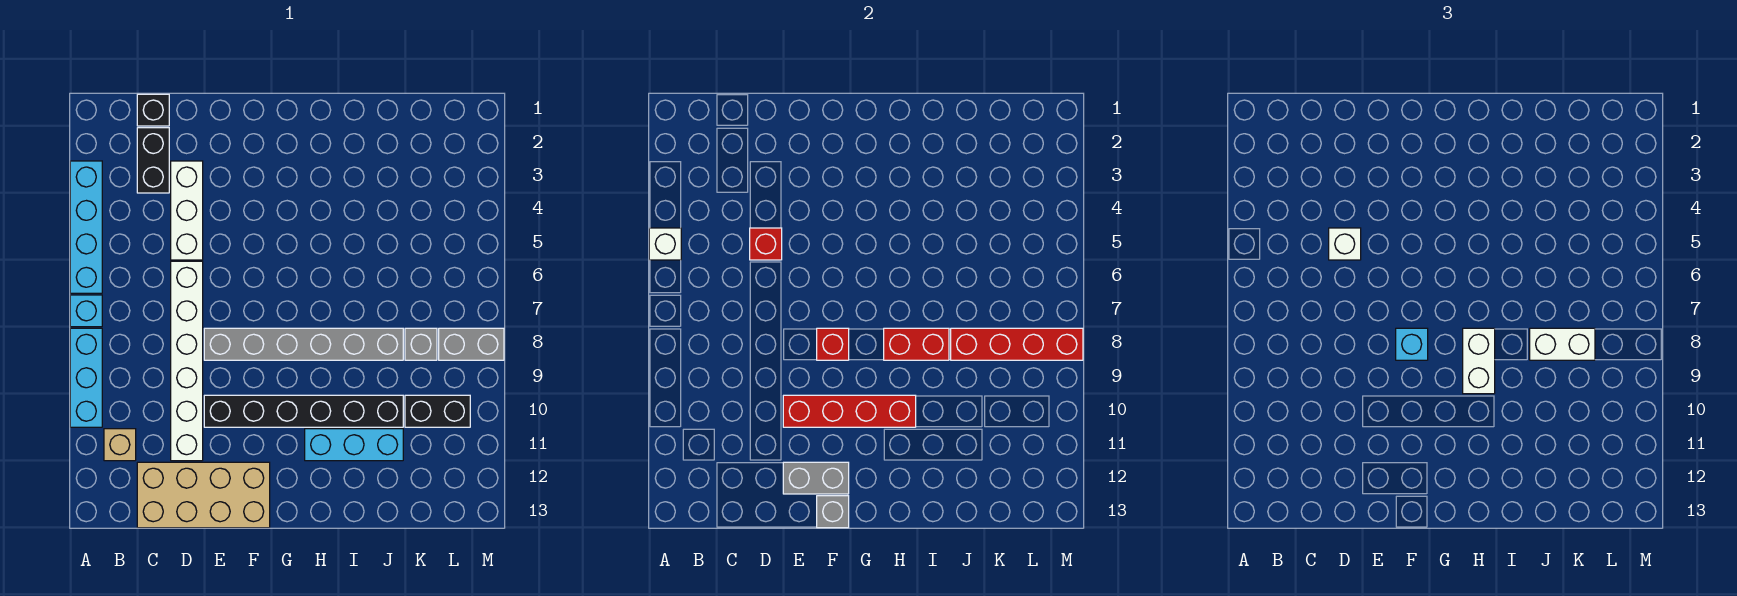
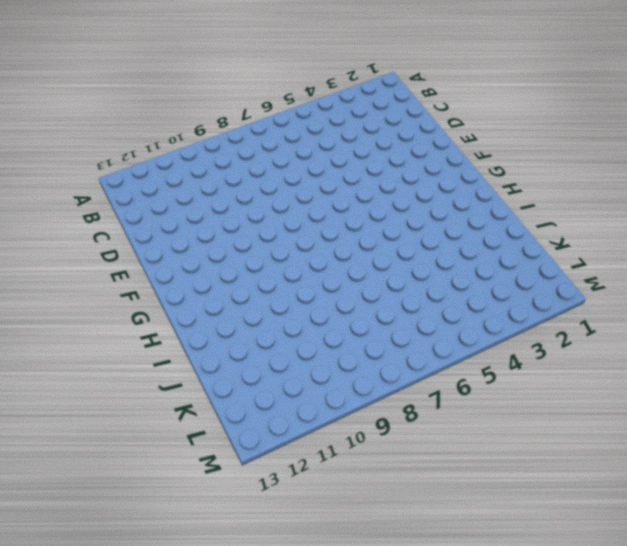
none -> cyan 1x4 brick [70,161,102,293]
none -> cyan 1x1 brick [70,295,102,327]
none -> cyan 1x3 brick [70,328,102,427]

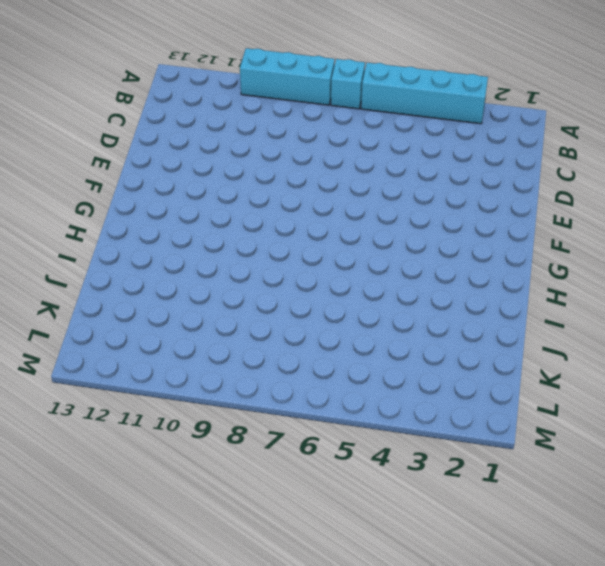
none -> tan 1x1 brick [104,429,136,461]
none -> black 1x1 brick [137,94,169,126]
none -> black 1x2 brick [137,128,169,193]

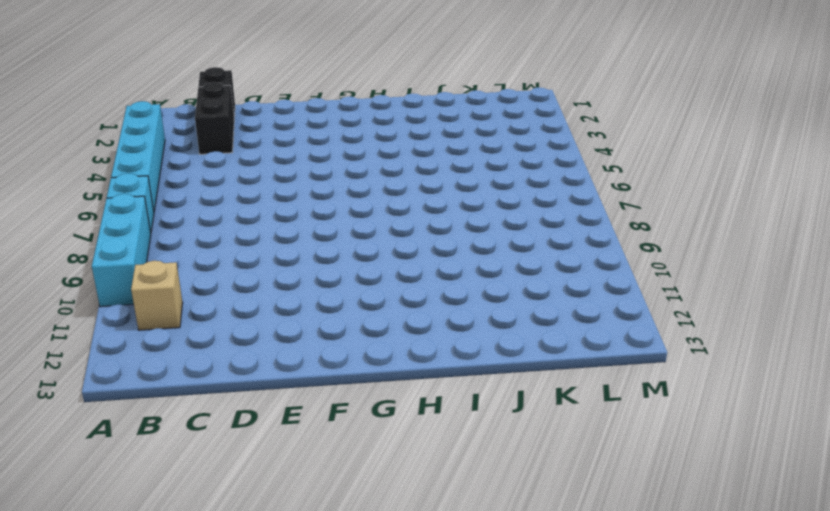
none -> tan 2x4 brick [137,462,270,528]
none -> white 1x3 brick [171,161,203,260]
none -> white 1x6 brick [171,261,203,461]

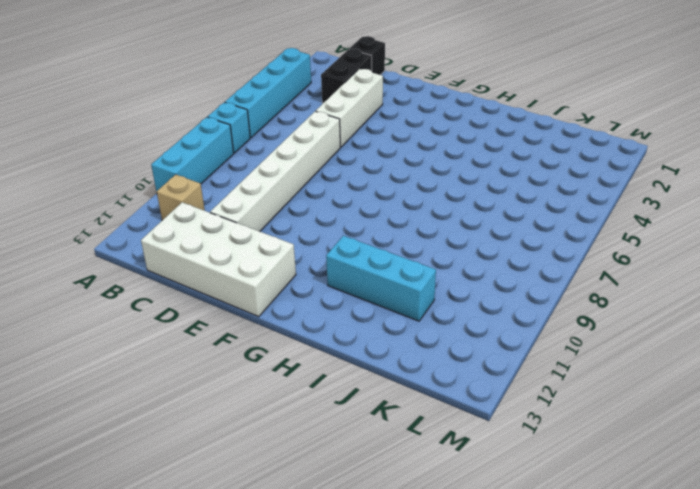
white 2x4 brick [141,202,296,317] -> tan 2x4 brick [137,462,270,528]
none -> grey 1x6 brick [204,328,403,360]
none -> black 1x6 brick [204,395,403,427]
none -> grey 1x1 brick [405,328,437,360]

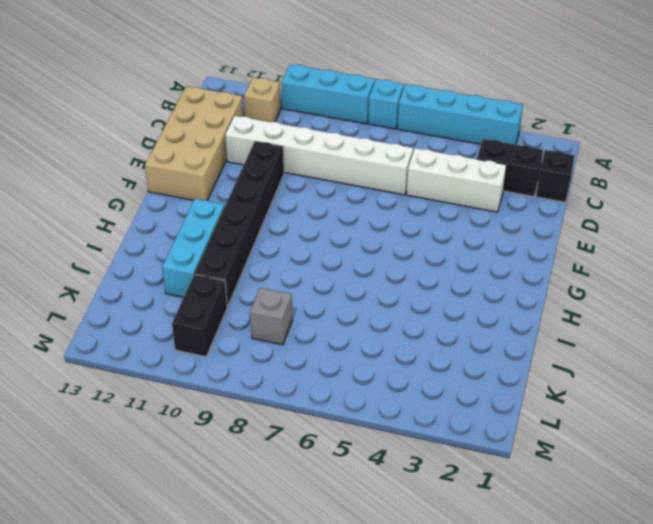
none -> grey 1x6 brick [204,328,403,360]
none -> grey 1x2 brick [439,328,504,360]
none -> white 1x1 brick [649,228,681,260]

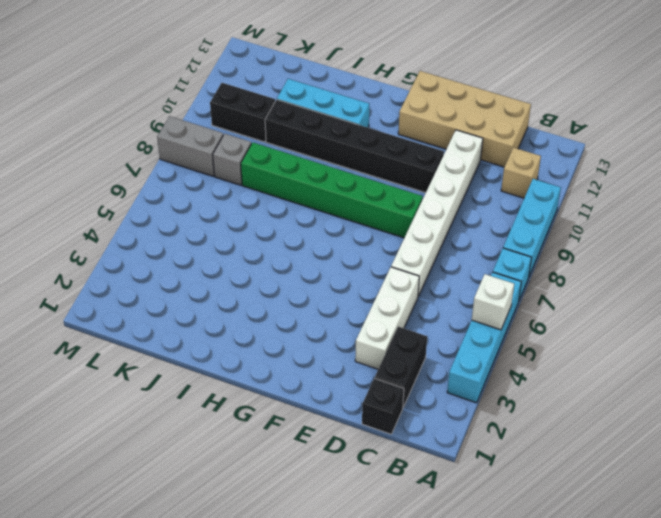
green 1x6 brick [241,142,423,238] -> grey 1x6 brick [204,328,403,360]
none -> red 1x1 brick [750,228,782,260]
none -> red 1x4 brick [783,395,916,427]
none -> grey 1x2 brick [783,462,849,494]

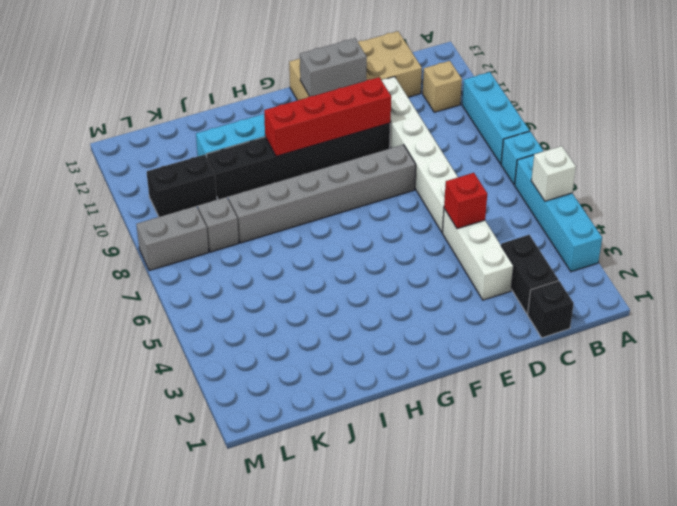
none -> red 1x1 brick [817,328,849,360]
none -> grey 1x1 brick [817,496,849,528]
none -> red 1x2 brick [884,328,949,360]

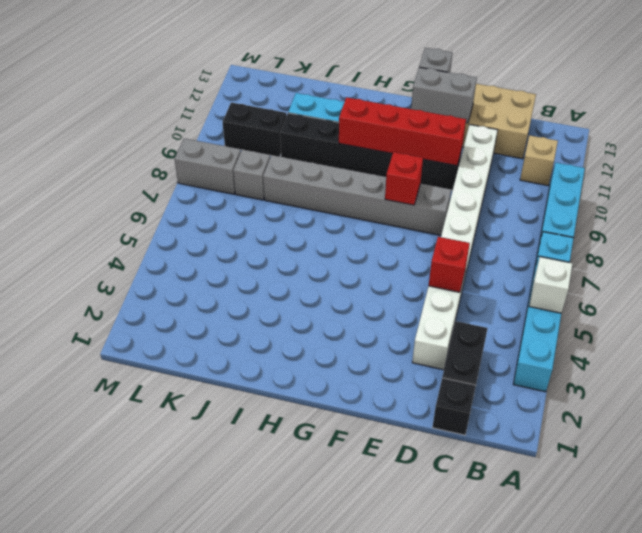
none -> red 1x2 brick [884,328,949,360]
none -> red 1x4 brick [951,328,1083,360]
none -> white 1x1 brick [1329,228,1361,260]

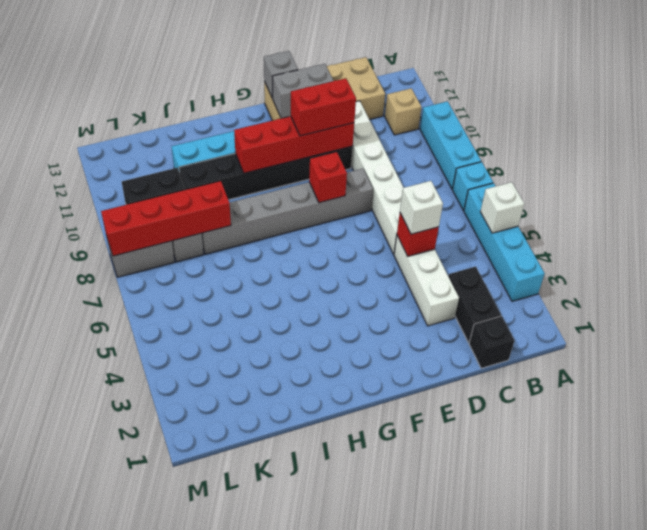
red 1x2 brick [291,78,356,136] -> red 1x2 brick moved to [884,328,949,360]
none -> cyan 1x1 brick [1396,328,1428,360]
none -> white 1x2 brick [1463,328,1495,394]
none -> white 1x2 brick [1530,328,1595,360]

